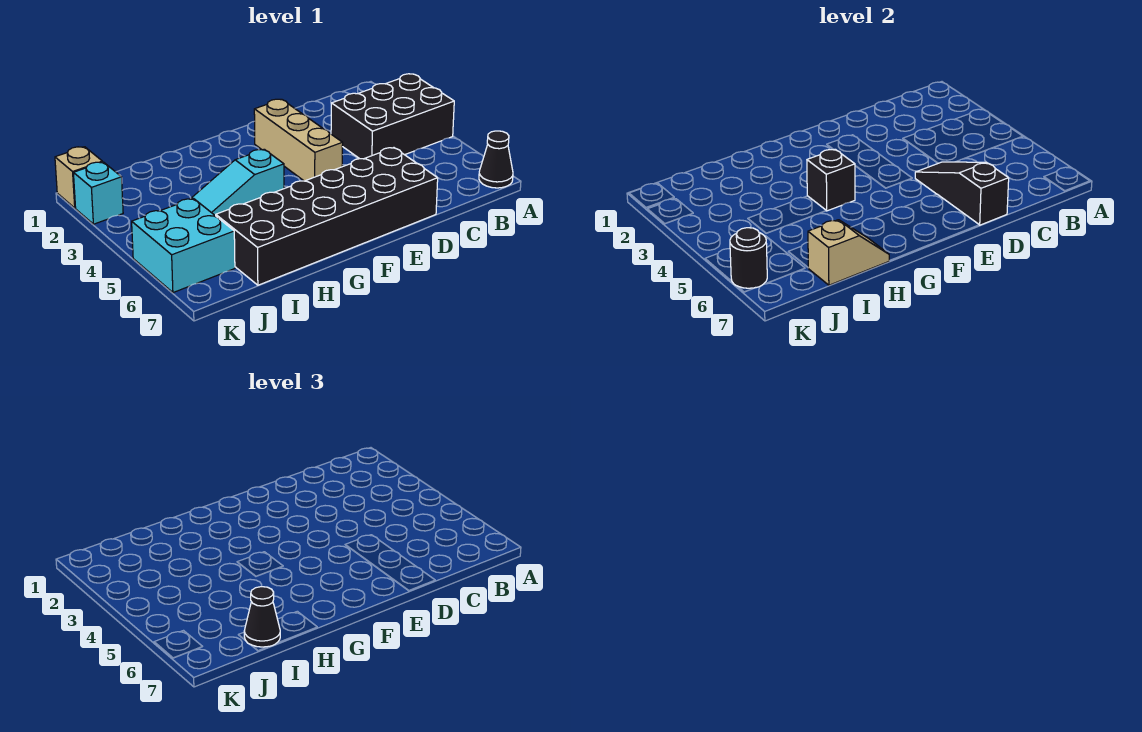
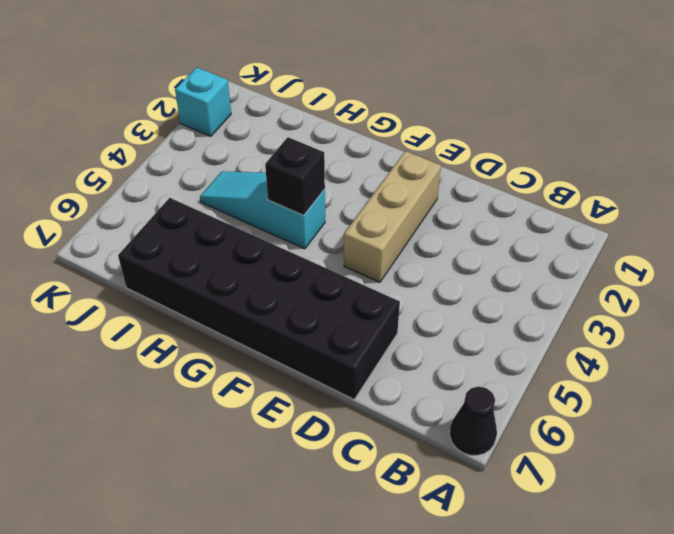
none -> black 2x3 brick [331,74,454,159]
none -> cyan 2x2 brick [132,198,235,293]
none -> tan 1x1 brick [55,147,102,208]

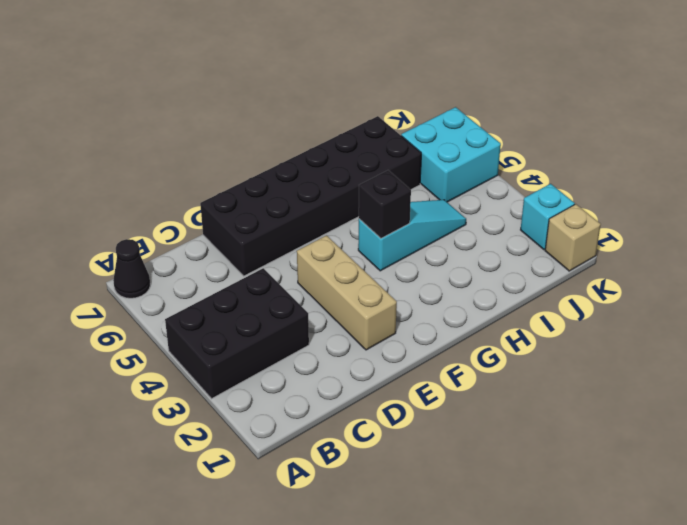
none -> black 1x3 slope [915,162,1009,225]
none -> tan 1x2 slope [808,220,889,285]
none -> black 1x1 round brick [730,228,767,288]

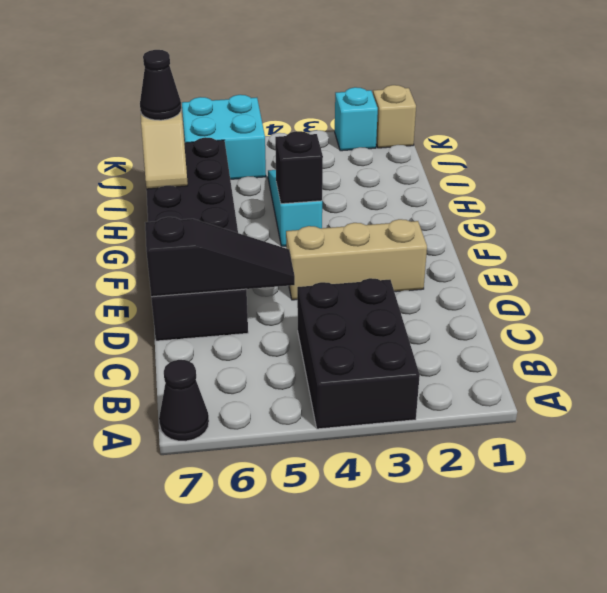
none -> black 1x1 round brick [730,228,767,288]

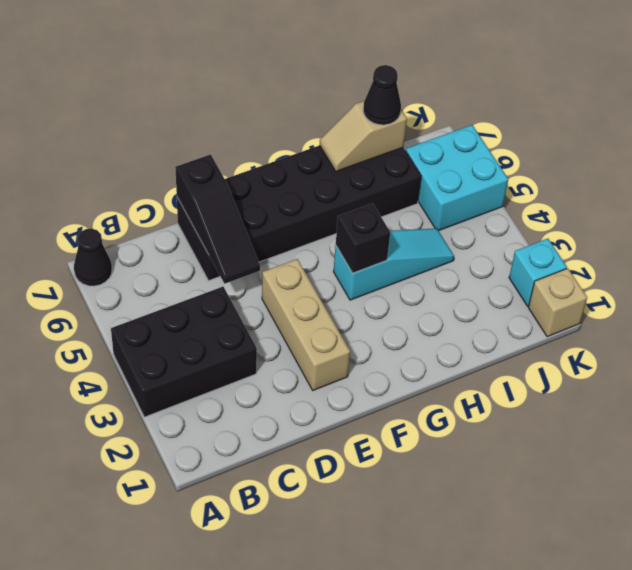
none -> black 1x1 round brick [730,228,767,288]

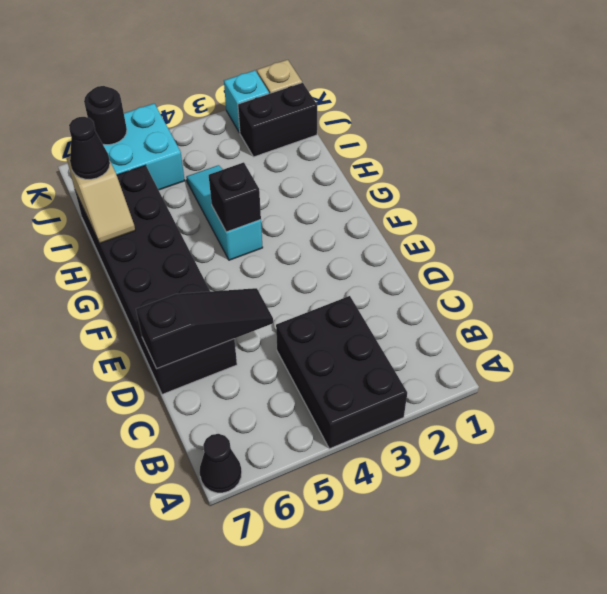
black 1x2 brick [238,83,317,157] -> none
none -> tan 1x3 brick [254,99,343,181]

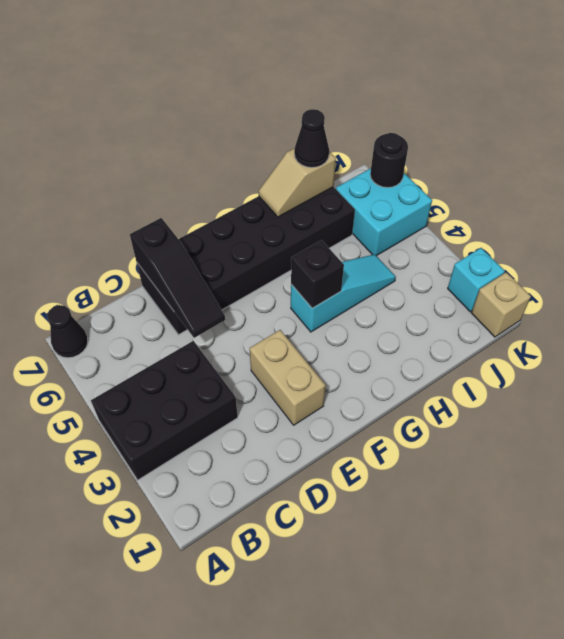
tan 1x2 brick [250,330,326,425] -> tan 1x3 brick [254,99,343,181]

